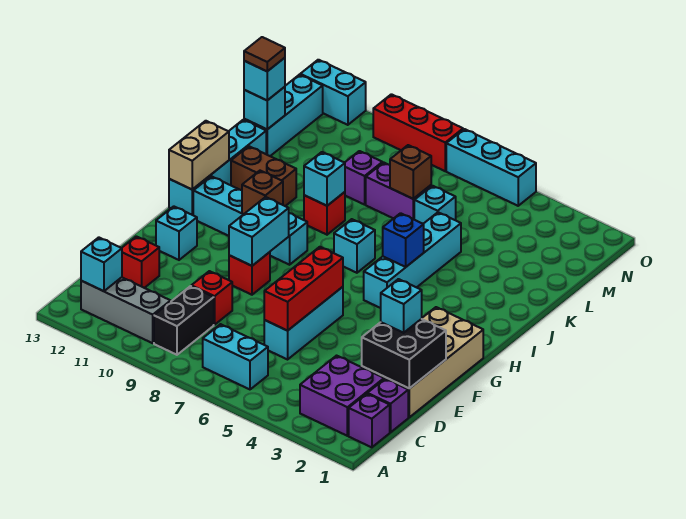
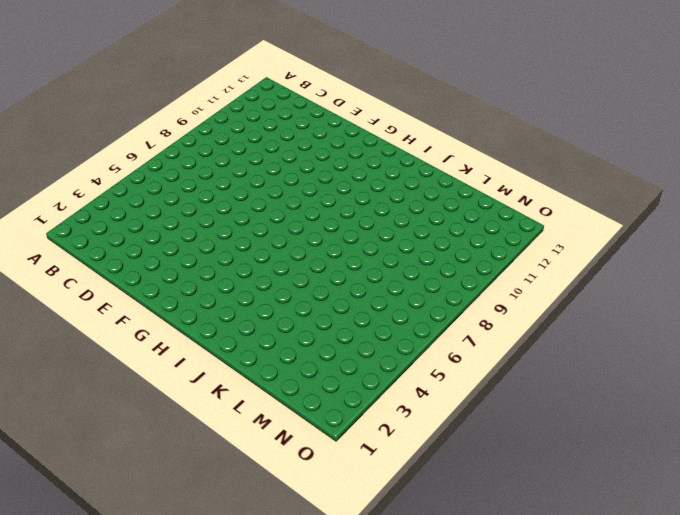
none -> purple 1x1 brick [349,394,390,447]
none -> purple 2x2 brick [300,356,384,436]
none -> cyan 1x2 brick [203,324,268,389]
none -> black 1x2 brick [154,286,214,355]

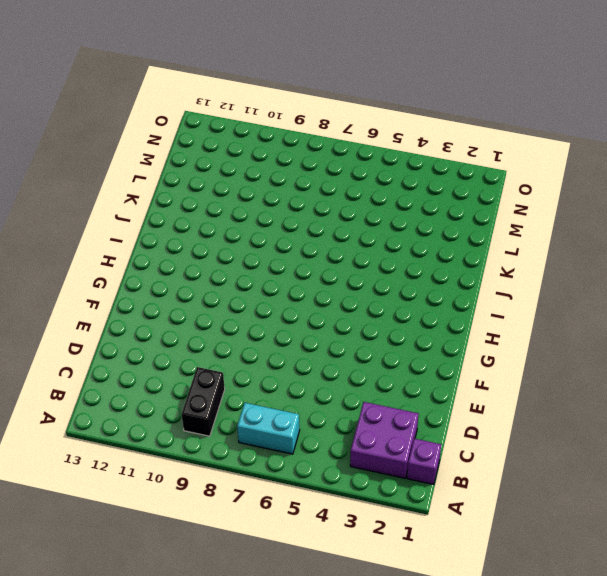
none -> grey 1x3 brick [81,277,171,343]
none -> purple 1x1 brick [367,379,408,432]
none -> tan 2x4 brick [362,307,483,417]
none -> cyan 1x3 brick [264,287,343,359]

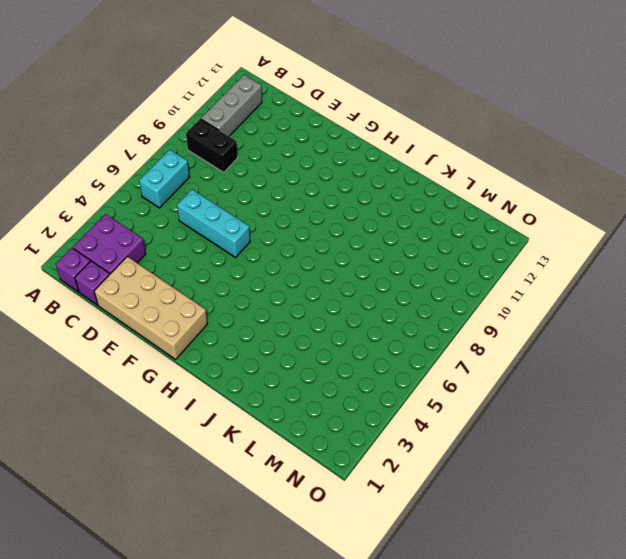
none -> red 1x1 brick [191,271,232,325]
none -> red 1x1 brick [122,236,159,288]
none -> red 1x1 brick [229,252,270,295]
none -> cyan 1x1 brick [156,206,197,260]

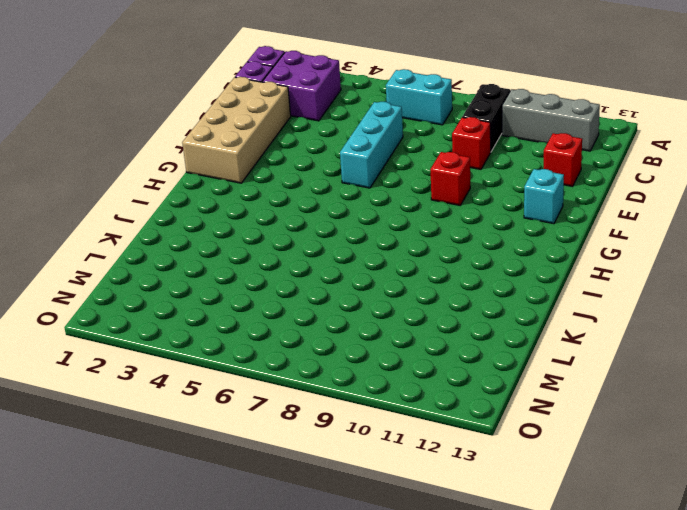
none -> cyan 1x4 brick [364,212,461,308]
none -> cyan 1x4 brick [193,176,307,265]
none -> cyan 1x4 brick [169,120,266,215]
none -> cyan 1x1 brick [334,219,375,273]

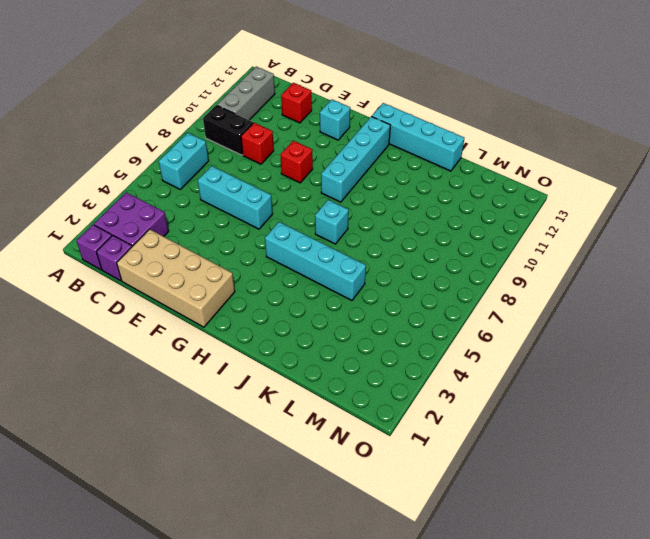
none -> red 1x1 brick [304,192,345,235]
none -> brown 1x2 brick [231,146,296,206]
none -> cyan 1x1 brick [414,186,456,224]
none -> purple 1x2 brick [366,163,431,219]

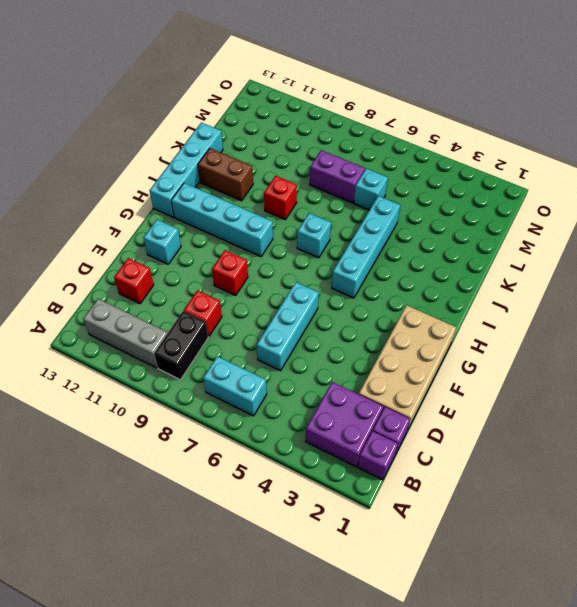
none -> purple 1x1 brick [345,151,382,205]
none -> cyan 1x3 brick [244,75,323,156]
none -> cyan 1x3 brick [446,129,536,206]
none -> red 1x3 brick [373,94,463,171]

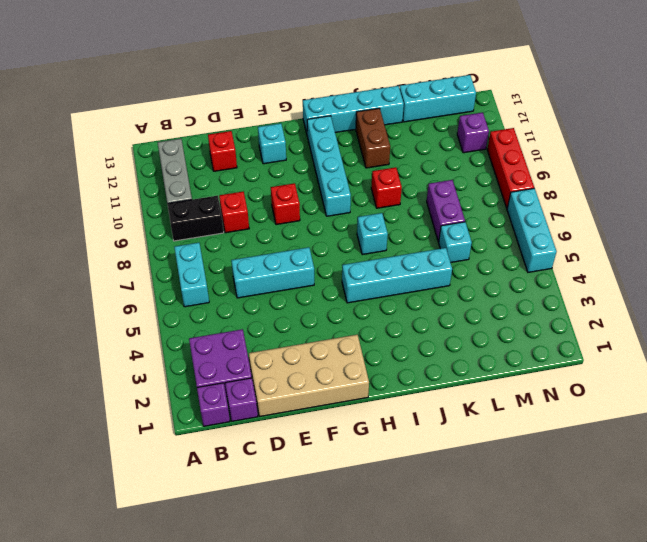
purple 1x1 brick [457,112,489,153] -> purple 1x1 brick moved to [345,151,382,205]
none -> cyan 1x2 brick [300,60,366,125]
none -> cyan 1x1 brick [81,237,122,291]
none -> black 2x2 brick [362,319,446,388]
none -> red 1x3 brick [264,247,343,331]

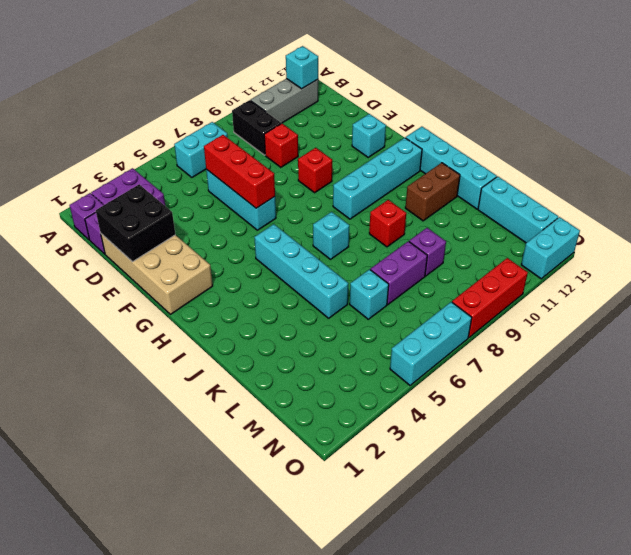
none -> red 1x1 brick [122,236,159,288]
none -> cyan 1x2 brick [229,197,289,266]
none -> brown 1x1 brick [242,171,283,214]
none -> tan 1x2 brick [169,121,229,189]

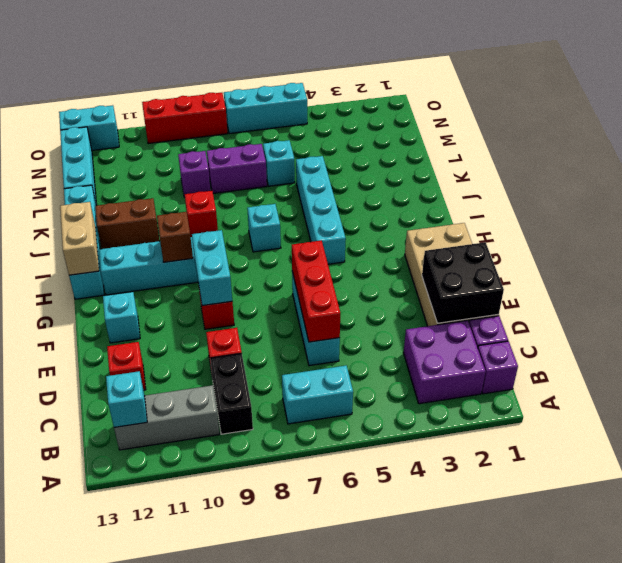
none -> blue 1x1 brick [383,213,424,267]
none -> cyan 1x1 brick [304,152,345,206]
none -> brown 1x1 brick [390,145,431,199]
none -> cyan 1x1 brick [244,87,285,129]

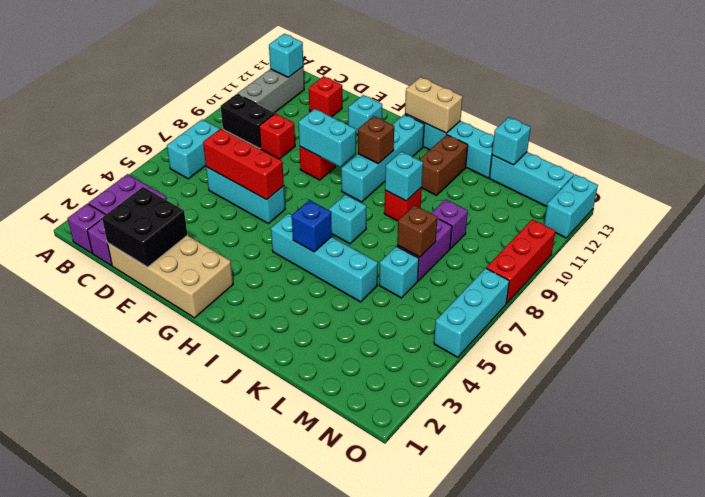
none -> cyan 1x1 brick [381,279,422,333]
none -> cyan 1x1 brick [244,58,285,100]
none -> brown 1x1 tile [244,37,285,71]

